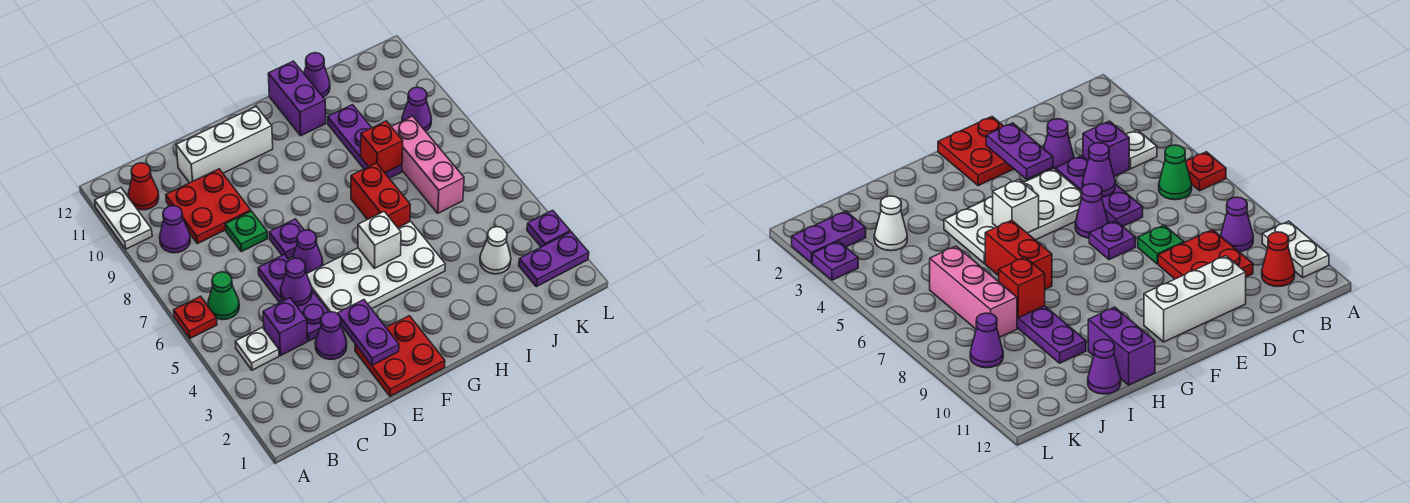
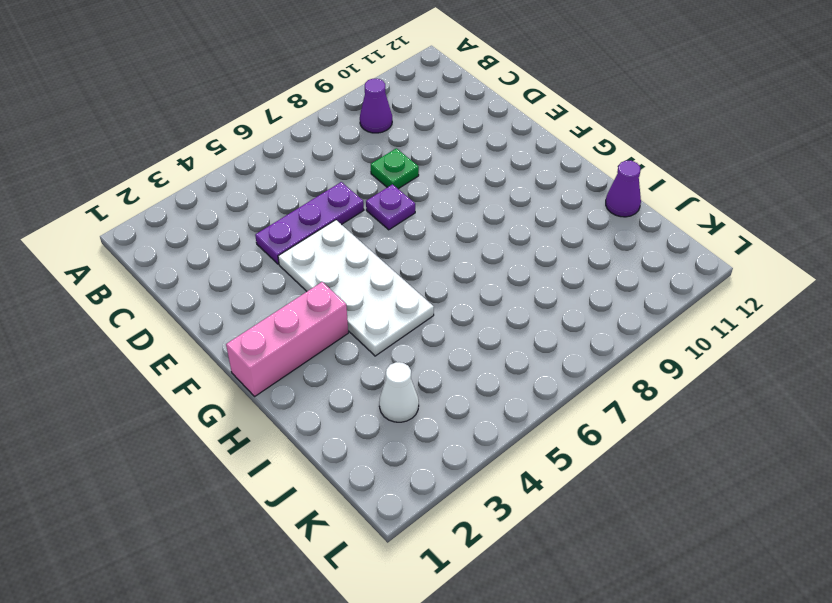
pink 1x3 brick [226,282,348,396] -> pink 1x3 brick moved to [391,116,464,213]
none -> red 1x1 plate [174,296,217,338]
none -> white 1x2 plate [95,188,152,249]
none -> white 1x1 plate [235,328,279,370]

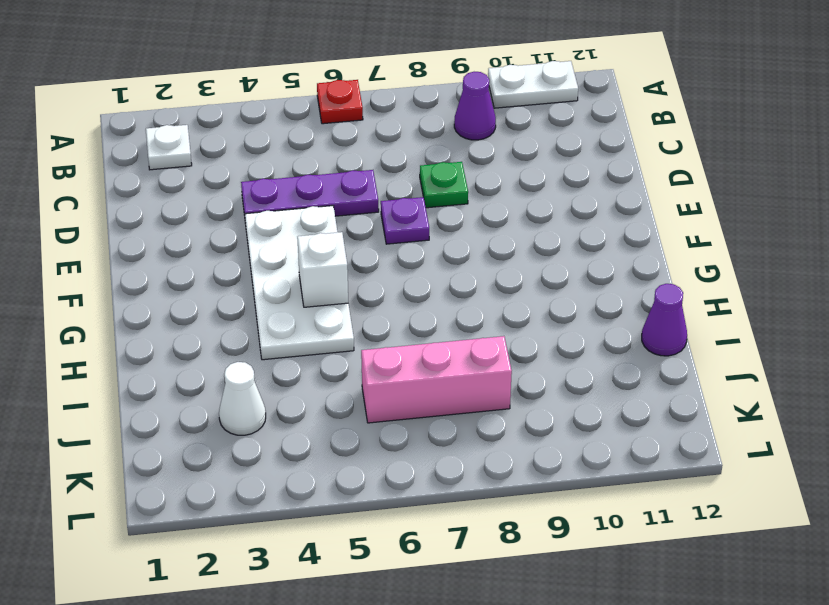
white 1x1 plate [146,125,192,170] -> white 1x1 plate moved to [235,328,279,370]
none -> green 1x1 cone [208,272,239,320]
none -> red 1x1 cone [128,163,159,210]
none -> purple 1x1 brick [263,298,307,356]

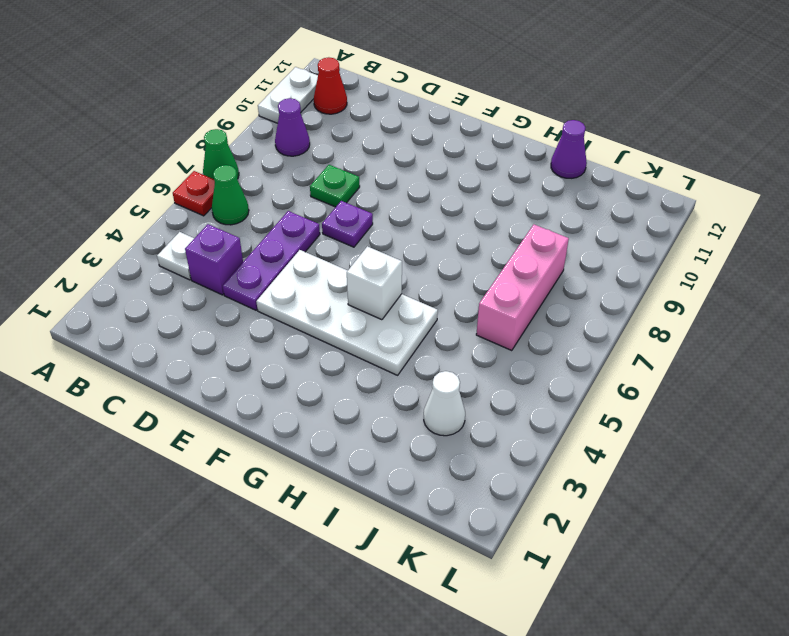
green 1x1 cone [203,129,239,179] -> none
none -> red 2x2 plate [166,169,251,244]
none -> purple 1x1 cone [315,312,347,359]
none -> white 1x3 brick [176,106,273,183]

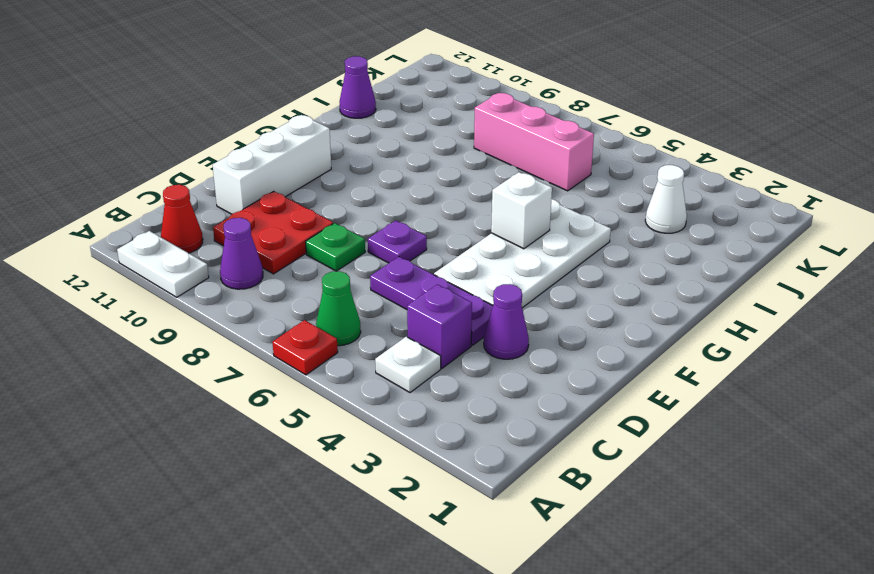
none -> red 2x2 plate [355,316,445,396]
none -> purple 1x1 cone [292,230,323,273]
none -> red 1x2 brick [351,163,410,228]

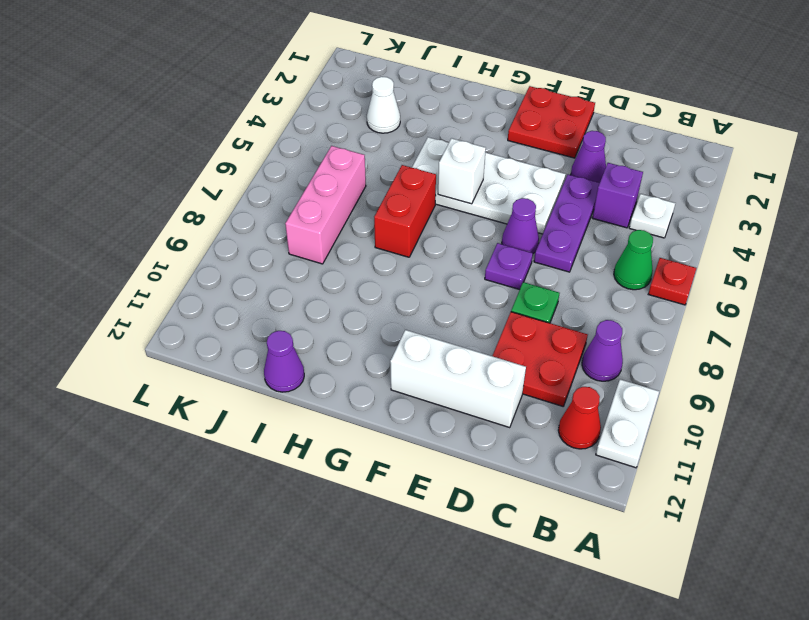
none -> purple 1x2 brick [268,61,326,136]
none -> purple 1x3 plate [328,105,402,178]
none -> purple 1x2 plate [519,232,589,287]

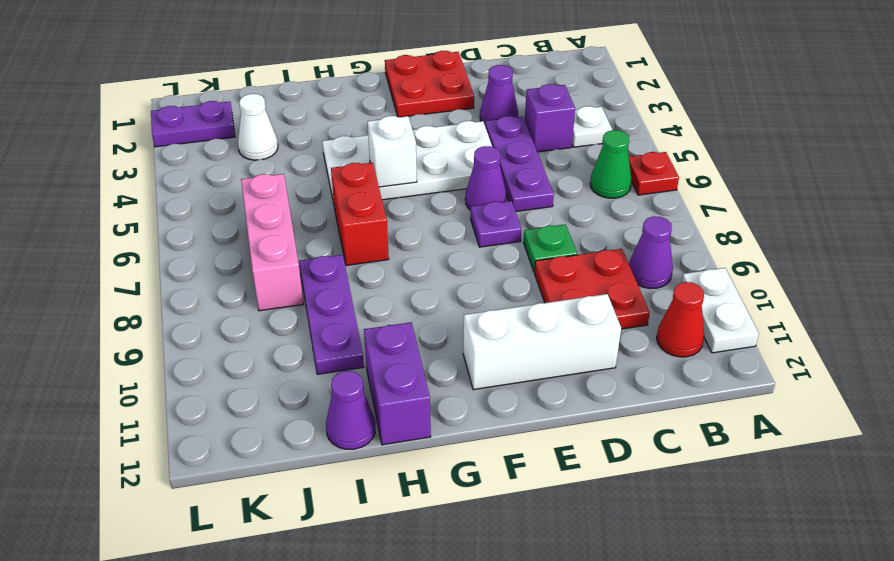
none -> purple 1x1 cone [402,87,431,131]
none -> purple 1x1 plate [527,210,570,247]
none -> purple 1x1 cone [281,258,312,306]

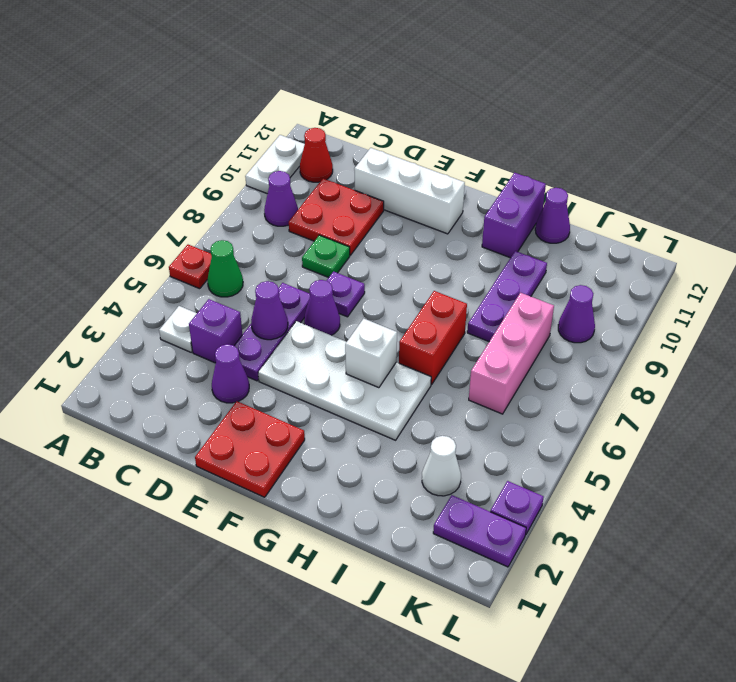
none -> purple 1x2 plate [337,300,399,365]
none -> red 1x1 brick [361,121,403,173]

